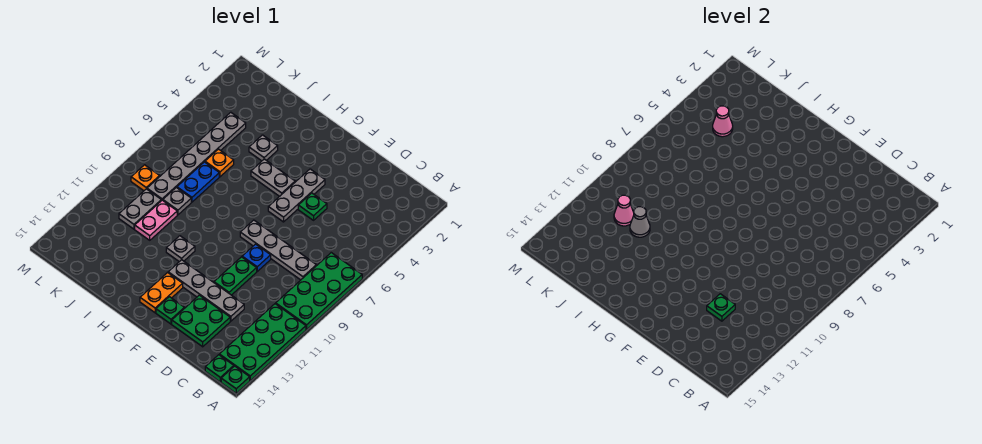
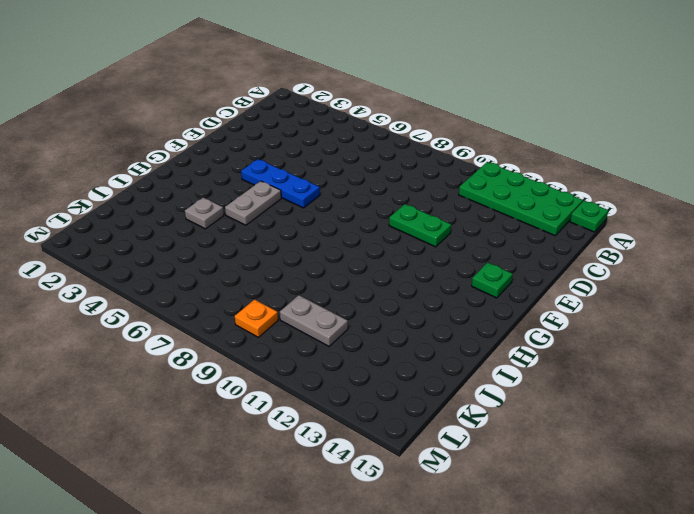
blue 1x3 plate [241,159,320,208] -> grey 1x3 plate [268,169,325,222]
none -> green 2x4 plate [276,253,362,330]
none -> green 1x1 plate [205,355,234,382]
none -> grey 1x4 plate [240,220,316,280]

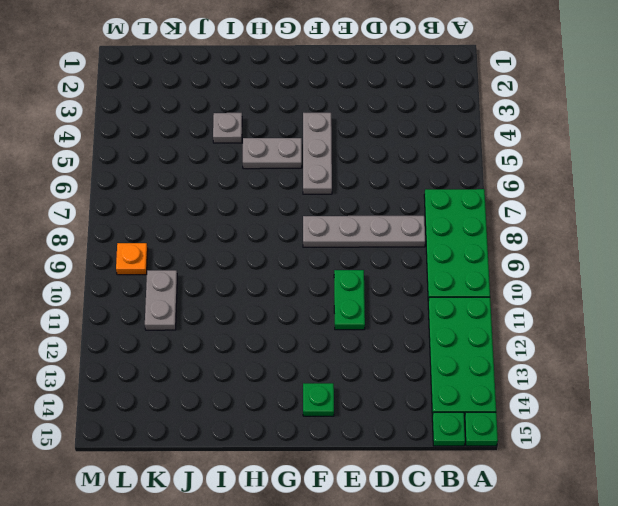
none -> grey 1x4 plate [168,260,244,321]
none -> green 2x2 plate [172,295,230,347]
none -> green 1x1 plate [298,193,327,220]

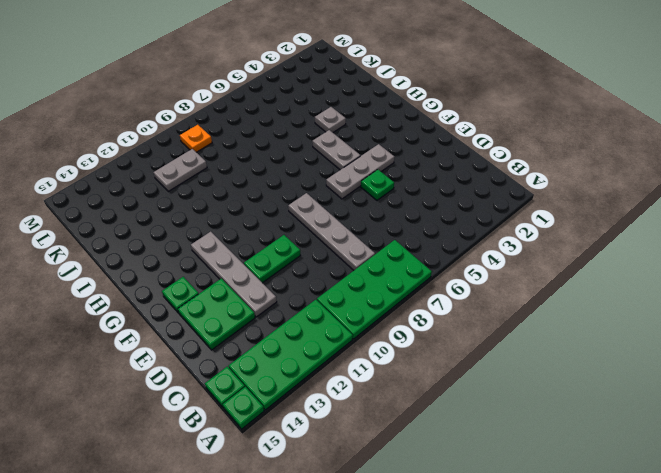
none -> blue 1x1 plate [242,244,271,271]
none -> orange 1x2 plate [140,273,183,313]
none -> grey 1x1 plate [166,236,195,262]

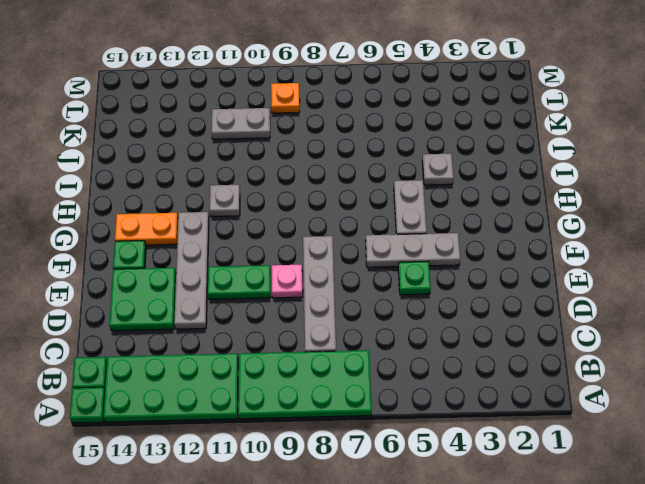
pink 1x1 plate [272,265,303,298] -> blue 1x1 plate [242,244,271,271]
none -> orange 1x1 plate [205,149,234,177]
none -> blue 1x2 plate [177,162,219,202]
none -> grey 1x1 plate [163,188,191,215]

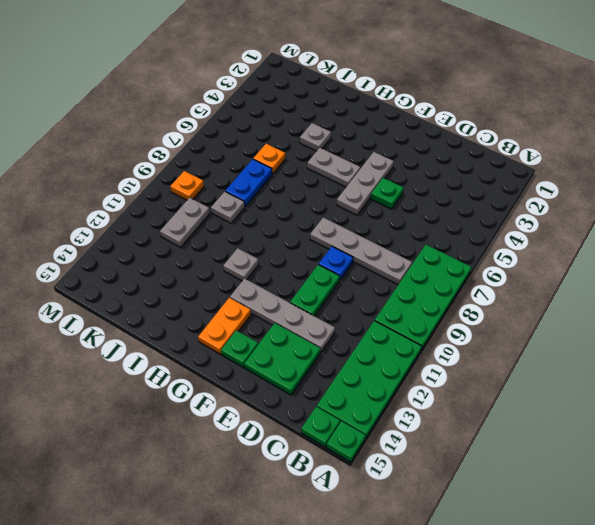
none -> pink 1x2 plate [135,200,177,240]
none -> grey 1x6 plate [147,112,246,201]
none -> green 1x1 plate [707,294,735,321]

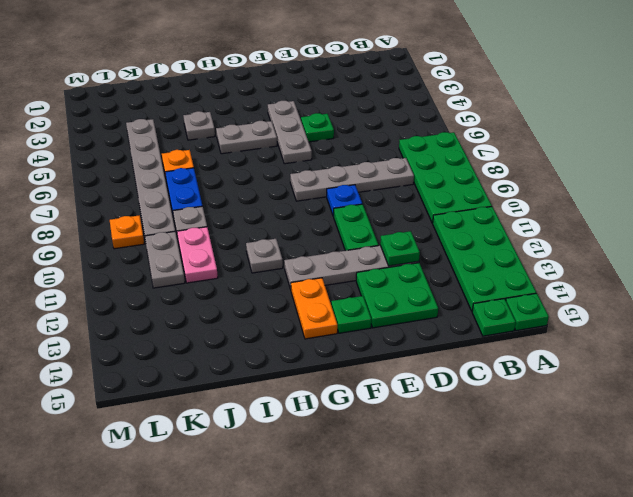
none -> grey 1x1 cone [630,207,650,237]
none -> pink 1x1 cone [713,106,733,137]
none -> pink 1x1 cone [614,195,634,226]

